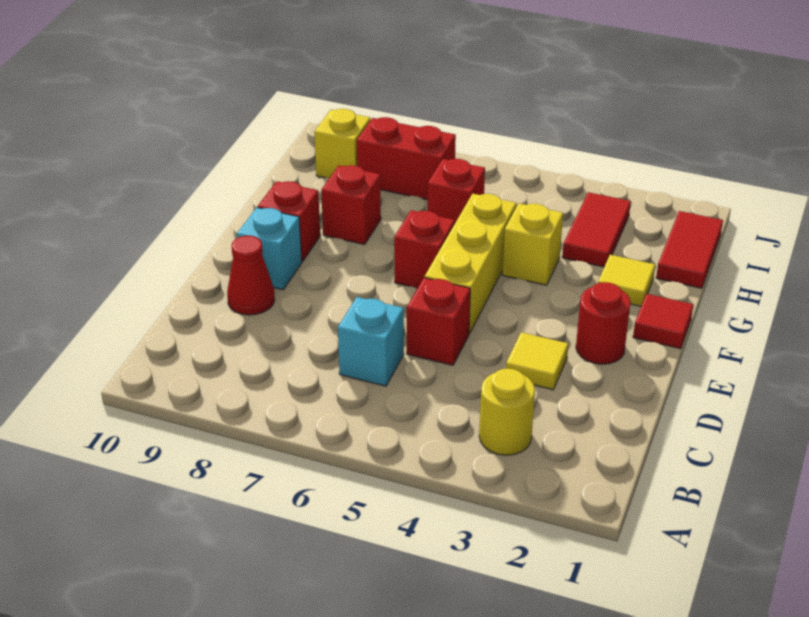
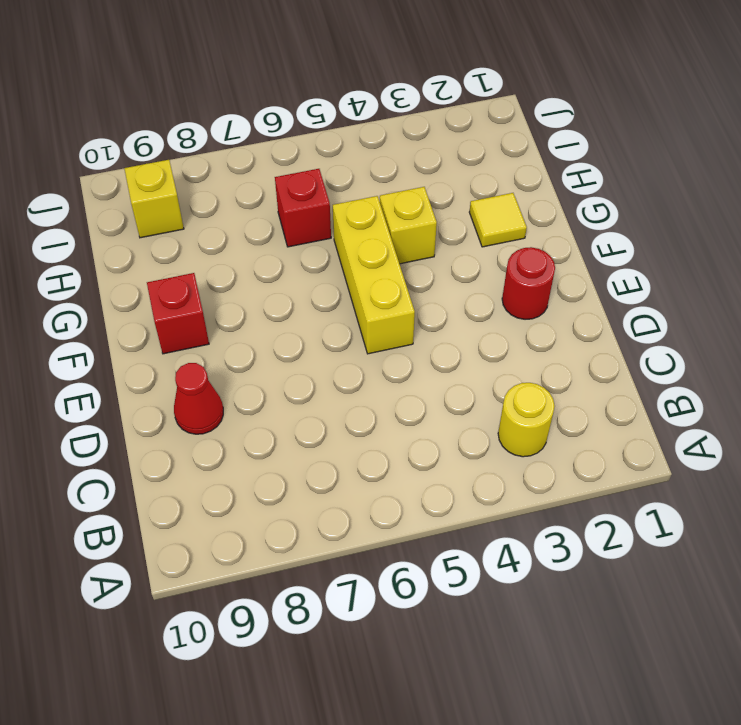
none -> cyan 1x1 brick [338,297,404,386]
none -> yellow 1x1 tile [506,332,568,390]
none -> red 1x1 brick [407,278,470,365]

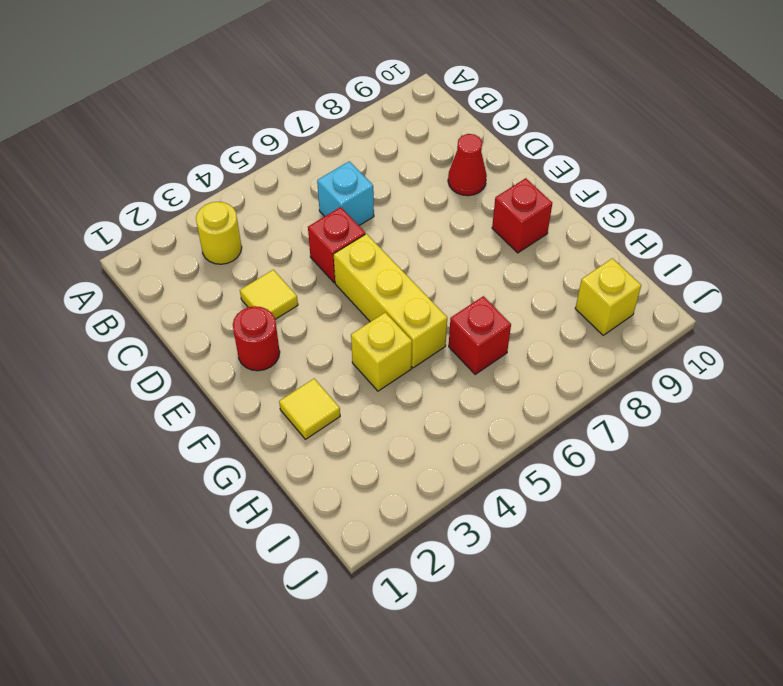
none -> cyan 1x1 brick [237,207,302,290]
none -> red 1x1 tile [633,294,693,349]
none -> red 1x1 brick [394,210,455,288]

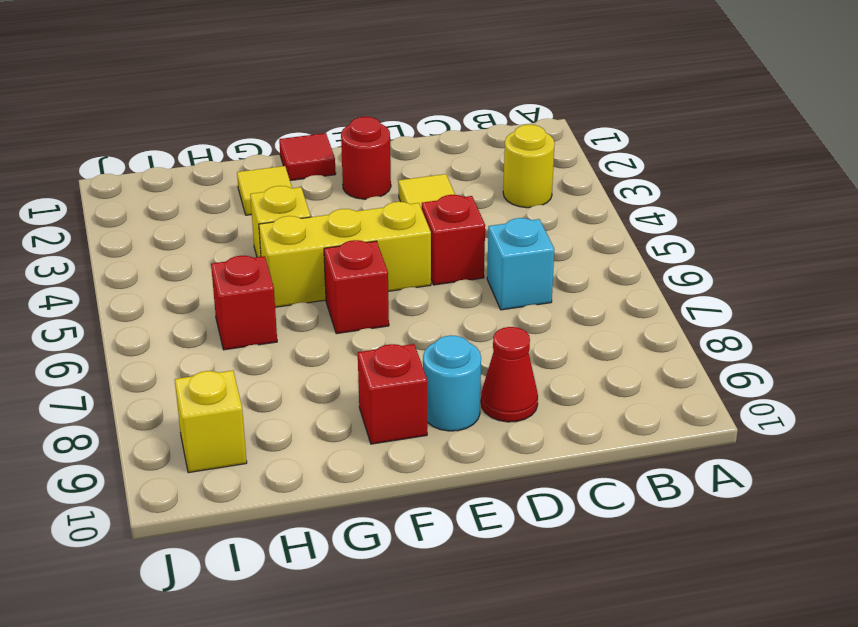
cyan 1x1 round brick [423,335,481,431] -> cyan 1x1 brick [237,207,302,290]
none -> red 1x1 brick [321,165,381,244]
none -> red 1x2 tile [656,211,723,288]
none -> red 1x2 tile [562,192,631,267]

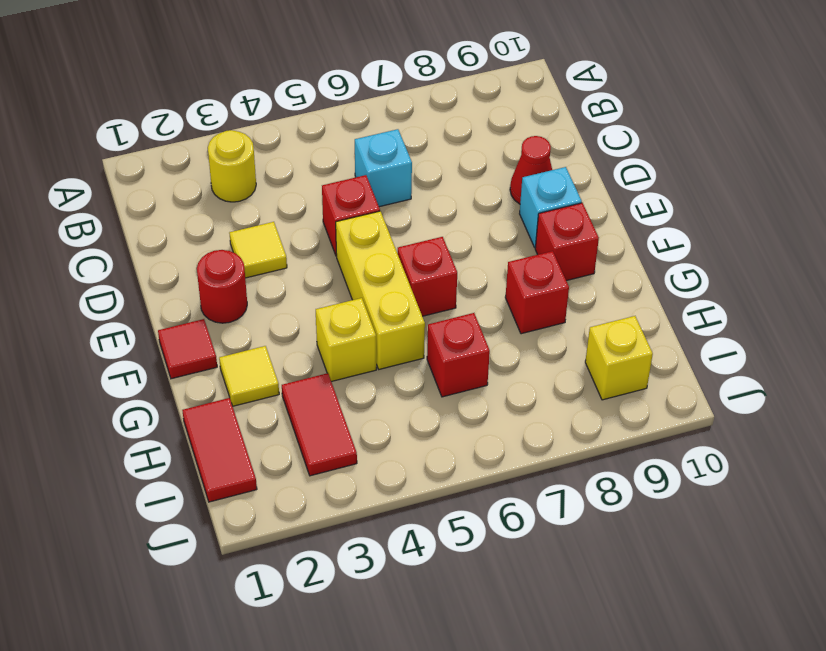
none -> red 1x2 brick [357,117,456,200]

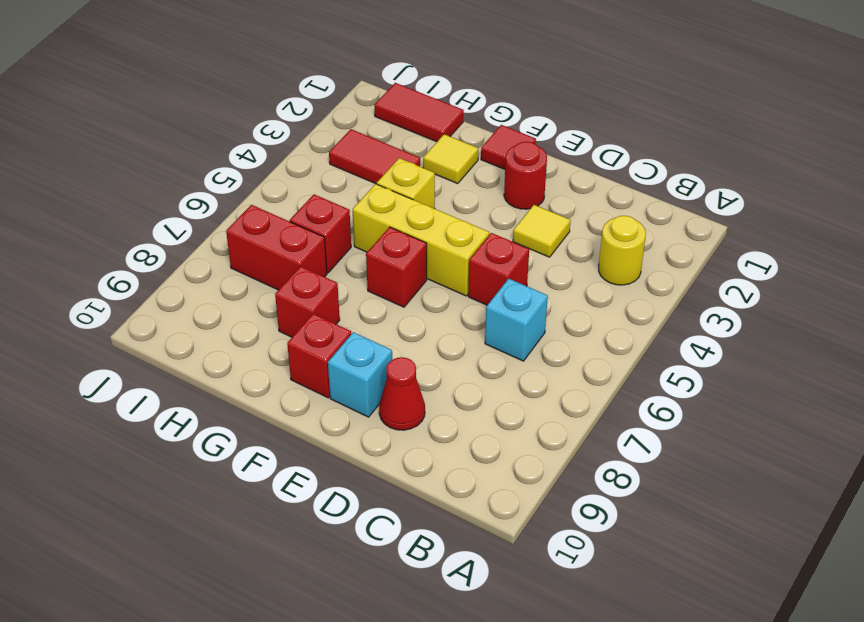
red 1x2 brick [226,205,327,290] -> red 1x2 brick turned to [357,117,456,200]
none -> yellow 1x1 brick [314,109,371,178]

